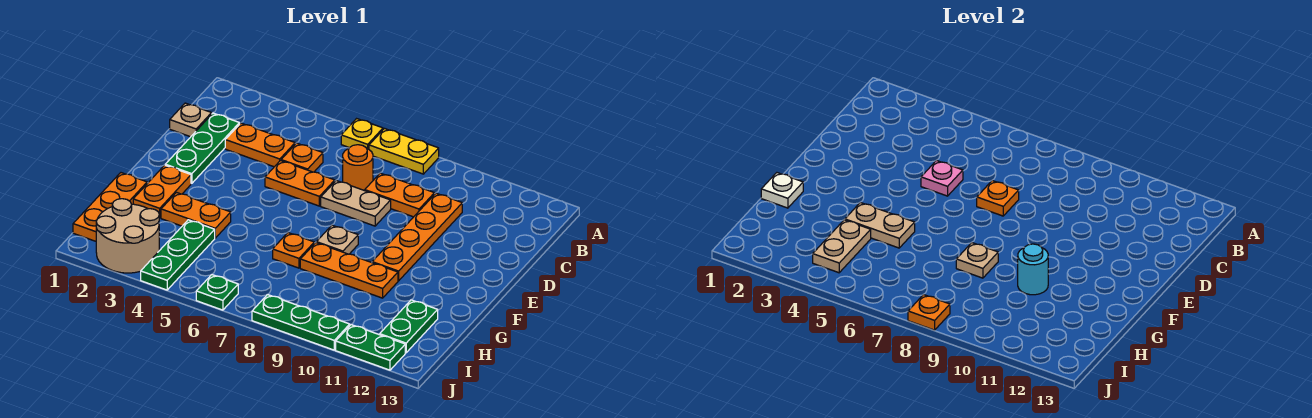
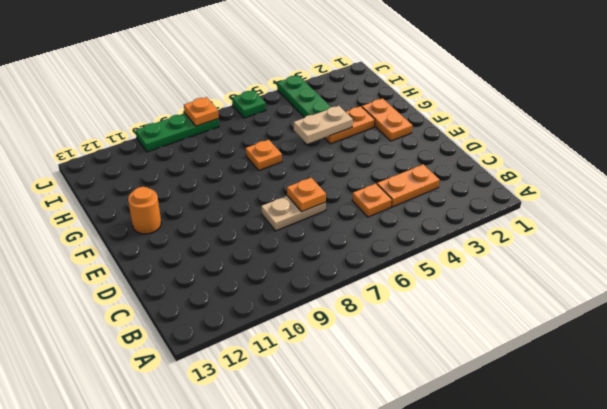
orange 1x1 round brick [128,187,161,234] -> orange 1x1 round brick moved to [343,145,373,191]
none -> yellow 1x1 plate [341,119,383,149]
none -> yellow 1x2 plate [369,129,439,174]
none -> tan 1x1 plate [170,103,212,137]
none -> green 1x3 plate [165,113,239,183]

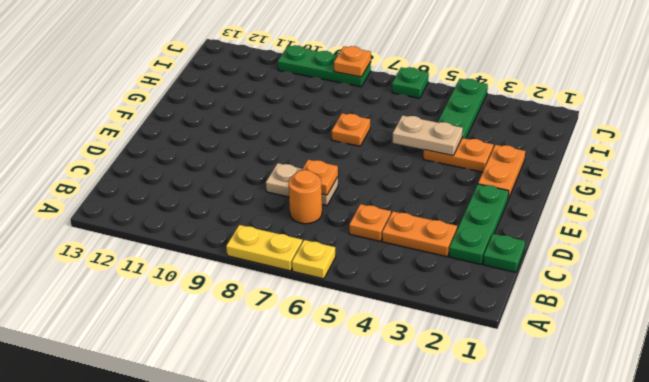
green 1x1 plate [483,234,525,272] -> tan 1x1 plate [170,103,212,137]
none -> orange 1x2 plate [365,173,434,217]
none -> orange 1x4 plate [372,193,462,281]
none -> orange 1x2 plate [265,161,335,206]
none -> tan 1x1 plate [316,225,358,254]

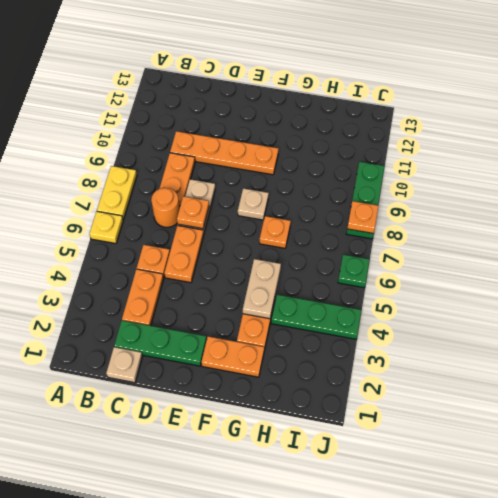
none -> orange 1x3 plate [73,173,147,241]
none -> orange 1x3 plate [300,243,398,298]
none -> green 1x2 plate [380,300,438,353]
none -> tan 2x2 round brick [96,199,159,273]

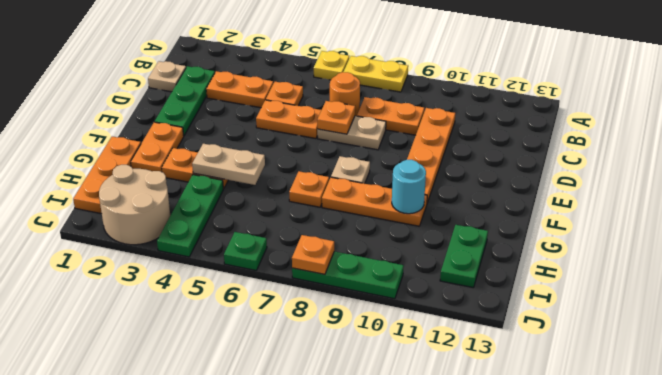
none -> green 1x2 plate [336,325,405,370]
none -> pink 1x1 plate [921,160,963,196]
none -> white 1x1 plate [761,173,803,208]
none -> tan 1x1 plate [956,243,998,278]

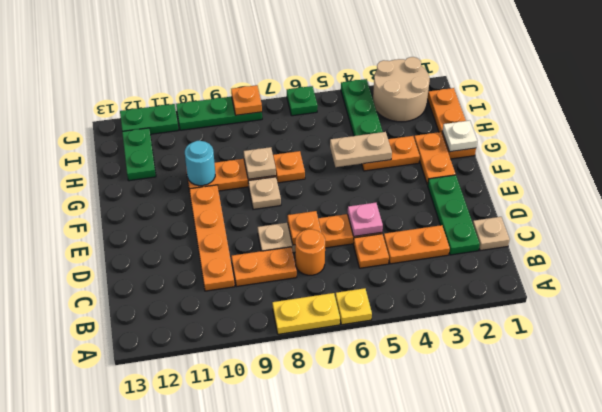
none -> tan 1x2 plate [813,220,871,273]

